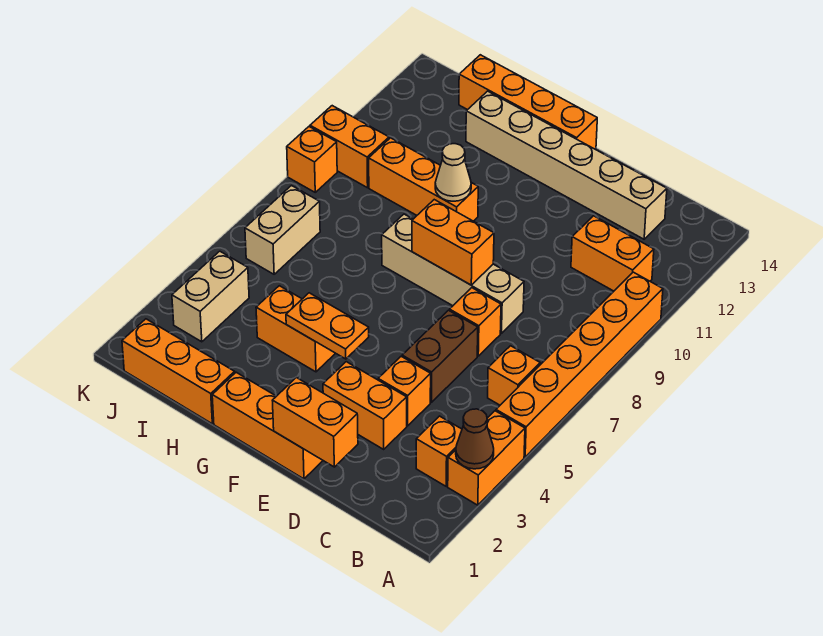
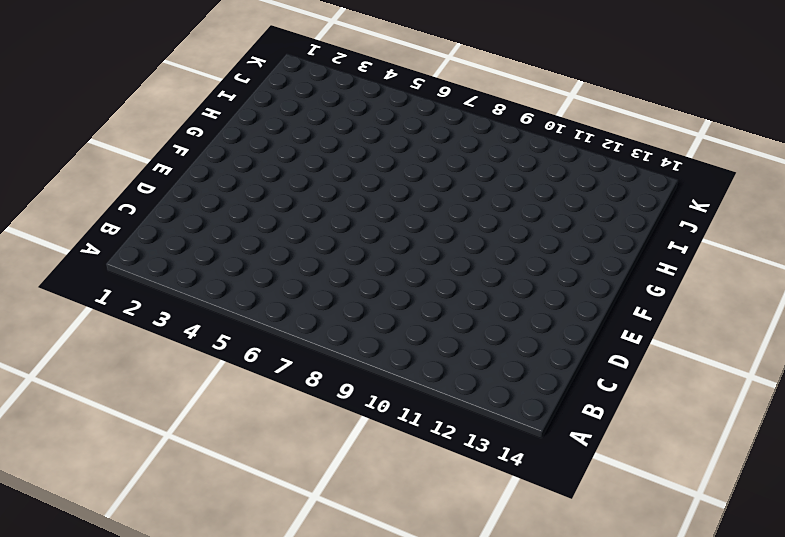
none -> orange 1x2 brick [448,411,525,505]
none -> orange 1x6 brick [496,272,663,457]
none -> orange 1x1 brick [416,416,462,486]

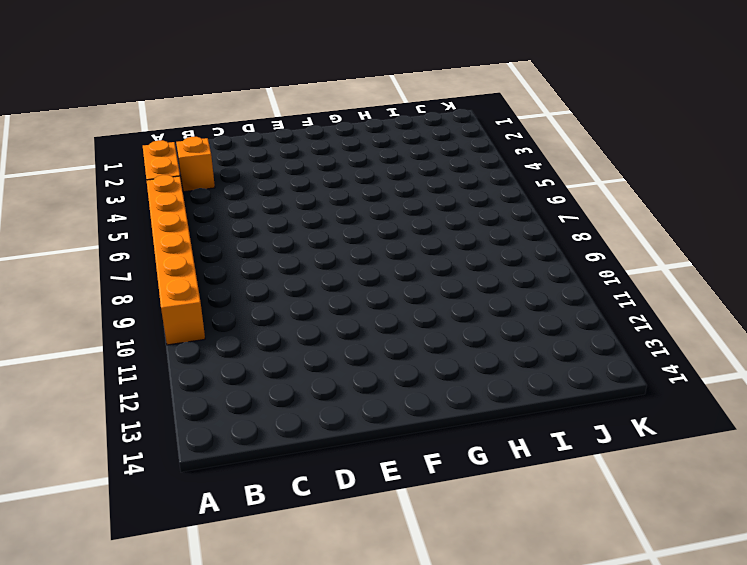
none -> orange 1x1 brick [488,346,540,405]
none -> orange 1x2 brick [571,216,654,291]
none -> tan 1x6 brick [466,91,667,239]

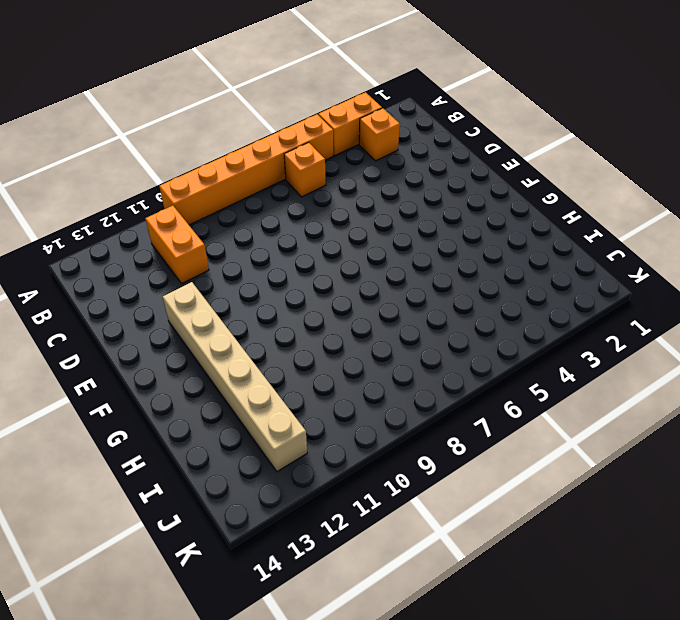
tan 1x6 brick [163,282,307,471] -> tan 1x6 brick moved to [466,91,667,239]
none -> orange 1x2 brick [323,362,407,449]
none -> orange 1x1 brick [378,356,431,426]
none -> brown 1x2 brick [402,310,478,402]

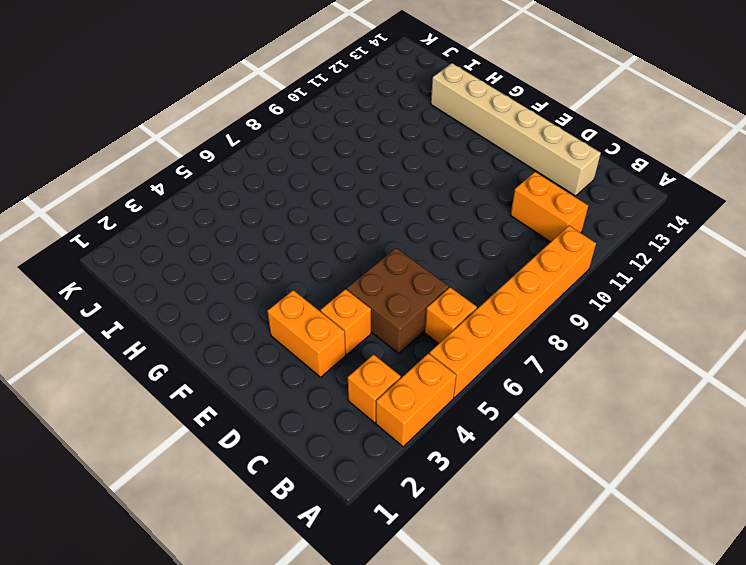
brown 2x2 brick [347,248,449,354] -> brown 1x2 brick [402,310,478,402]
none -> orange 1x1 brick [450,288,501,356]
none -> tan 1x4 brick [382,214,524,333]
none -> orange 1x3 brick [212,372,323,479]

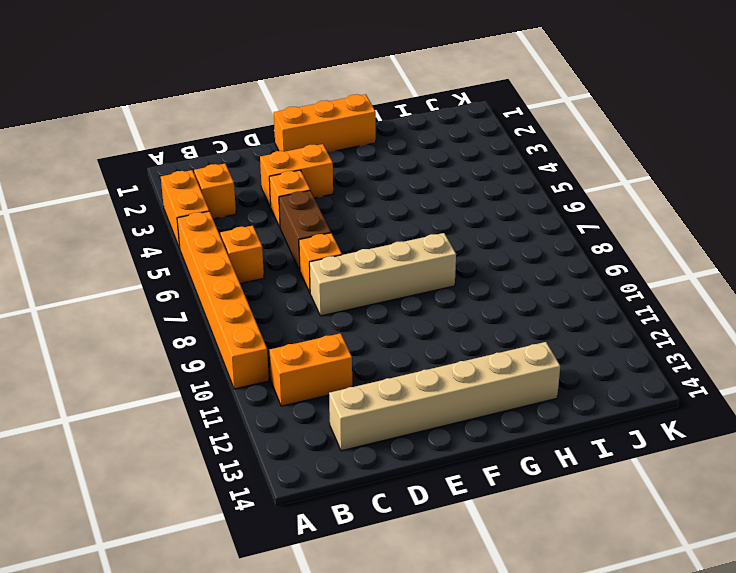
none -> orange 1x4 brick [459,55,597,149]
none -> orange 1x2 brick [256,286,335,372]
none -> orange 1x3 brick [369,138,478,221]

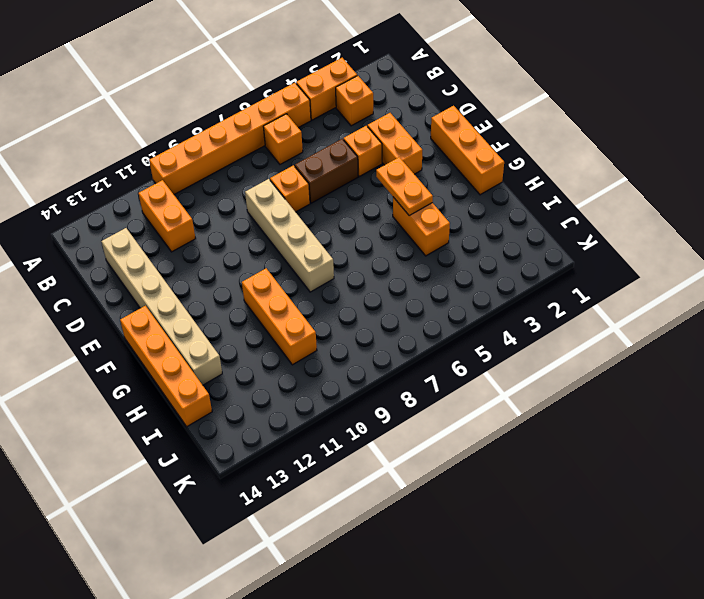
none -> orange 1x3 brick [122,319,235,424]
none -> tan 1x2 brick [172,251,249,342]
none -> tan 1x2 brick [245,186,320,274]

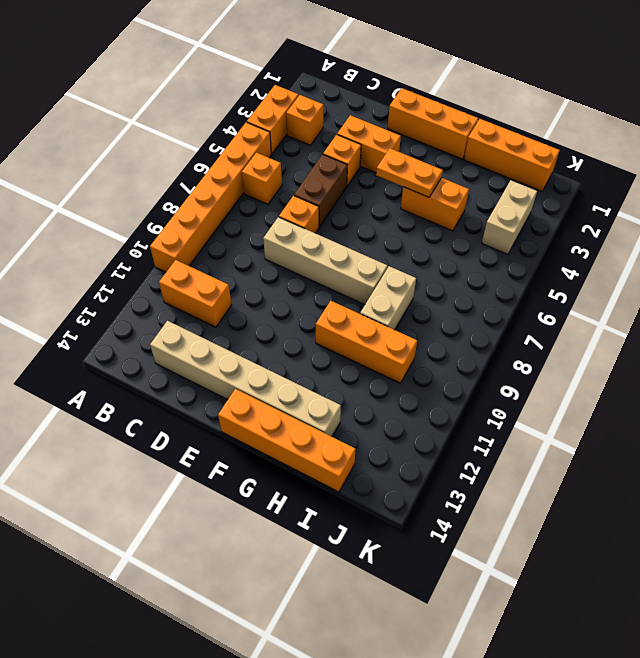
tan 1x2 brick [360,266,416,330] -> tan 1x2 brick moved to [245,186,320,274]
none -> orange 1x2 brick [310,106,389,188]
none -> orange 1x1 brick [287,127,337,192]
none -> brown 1x1 cone [456,409,494,469]

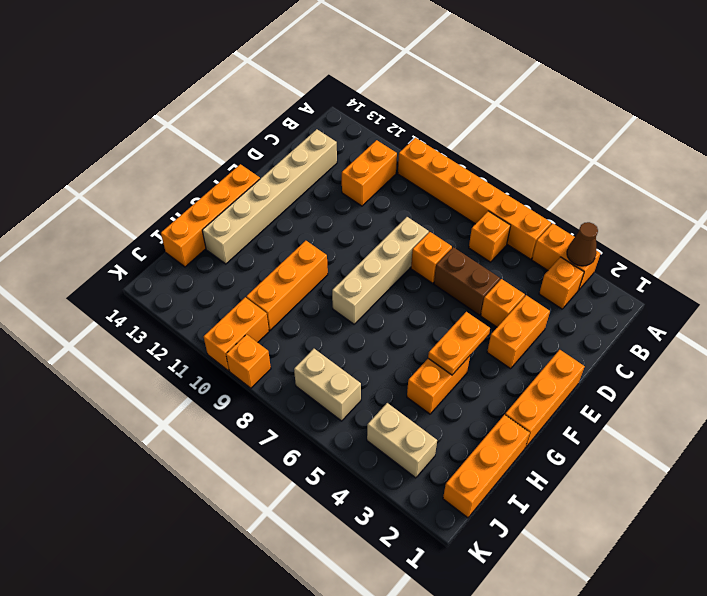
none -> orange 1x2 brick [272,377,358,467]
none -> orange 1x2 brick [412,200,494,285]
none -> tan 1x1 cone [435,144,471,201]

